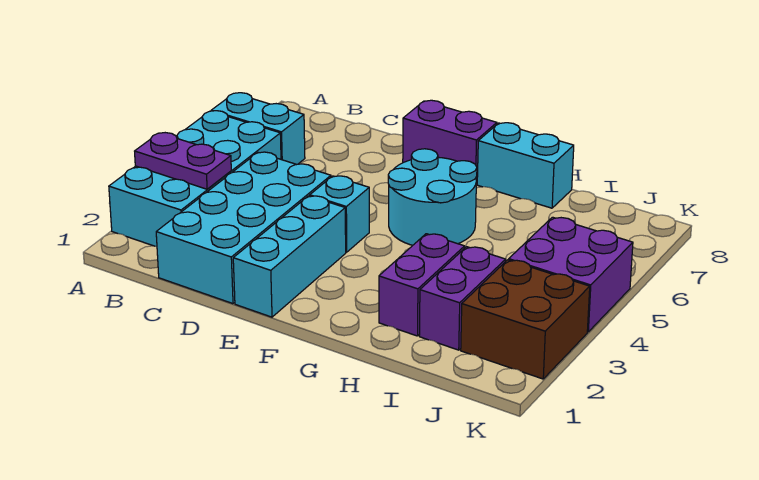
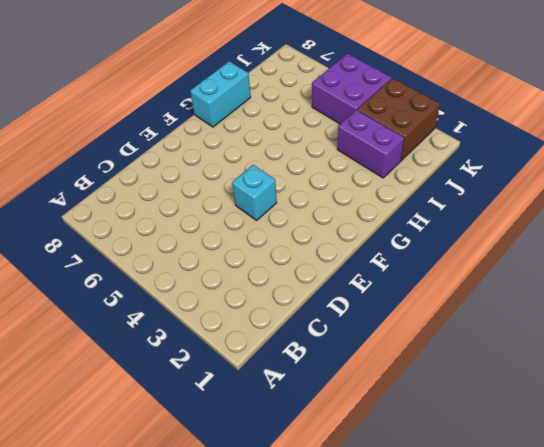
none -> cyan 2x4 brick [109,111,281,247]
none -> cyan 1x2 brick [211,93,305,165]
none -> cyan 2x4 brick [156,152,331,304]

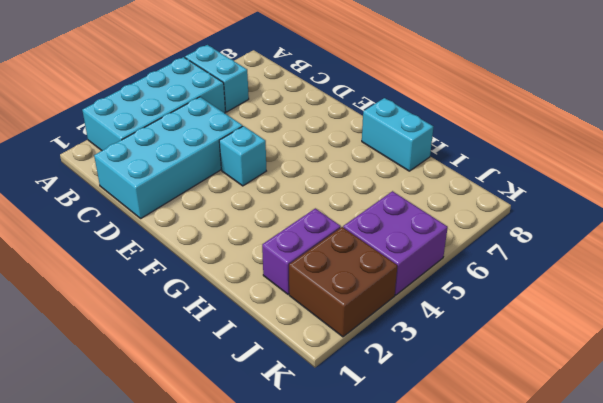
none -> cyan 1x3 brick [233,196,346,317]
none -> purple 1x2 brick [403,100,497,184]
none -> cyan 2x2 round brick [388,149,477,245]

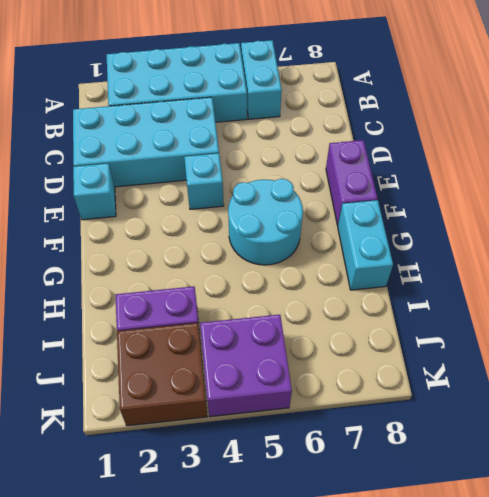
cyan 1x1 brick [73,163,116,220] -> cyan 1x3 brick [233,196,346,317]
none -> purple 1x2 brick [379,234,465,336]
none -> purple 1x2 plate [135,133,231,189]

